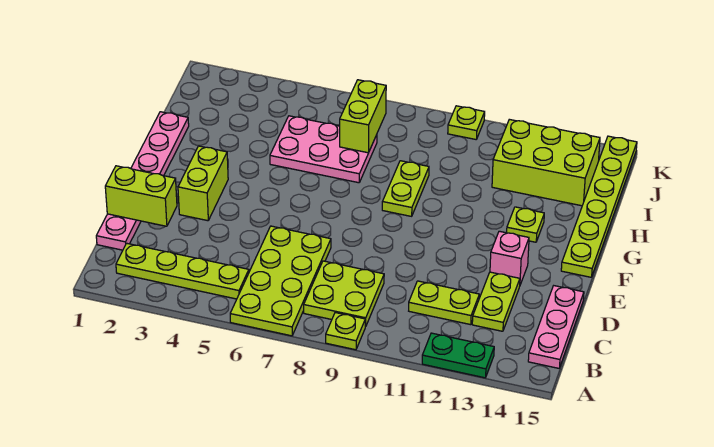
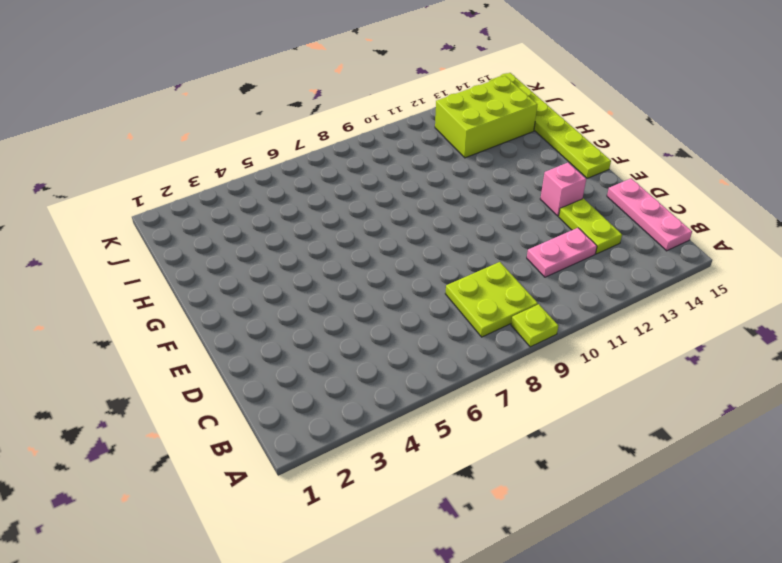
pink 1x2 plate [527,228,597,277] -> lime 1x2 plate [409,281,479,325]
none -> lime 2x4 plate [230,226,331,336]
none -> green 1x2 plate [422,333,494,378]
none -> lime 1x4 plate [116,243,249,299]

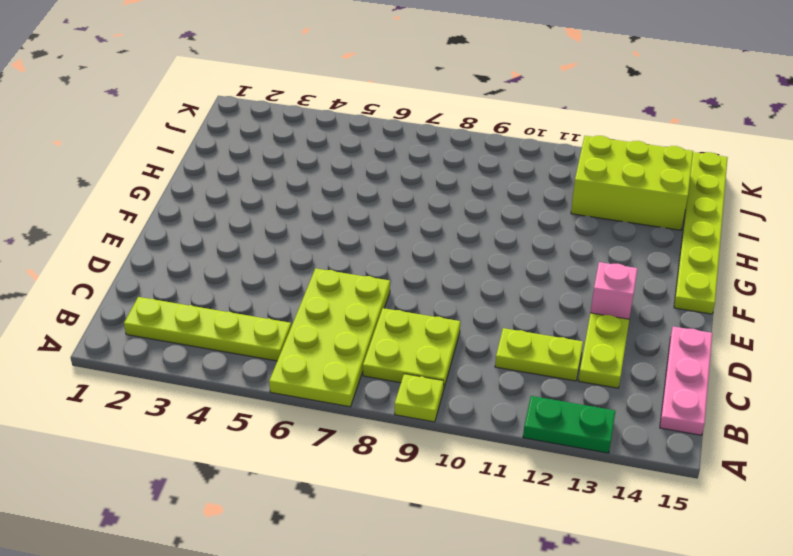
none -> pink 1x6 plate [96,112,189,250]
none -> lime 1x2 brick [178,146,228,221]
none -> lime 1x2 plate [382,161,429,216]

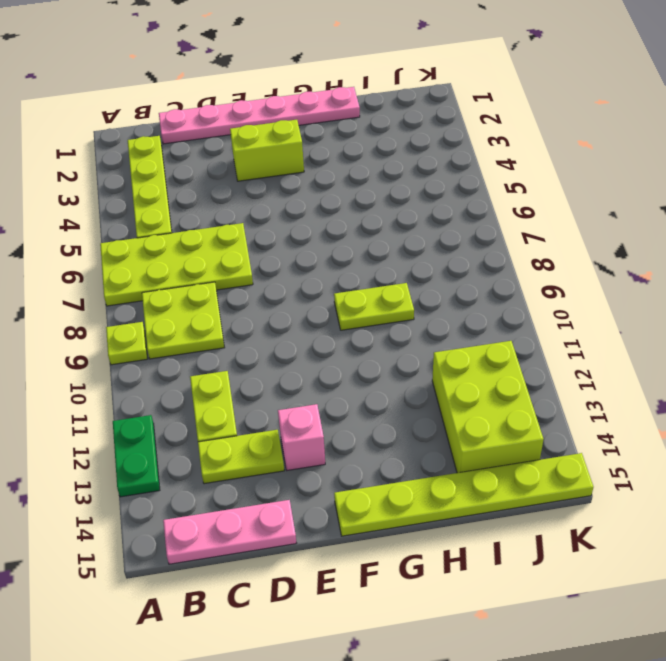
none -> lime 1x1 plate [507,207,544,242]
none -> pink 2x3 plate [270,116,377,183]
none -> lime 1x1 plate [448,106,485,139]

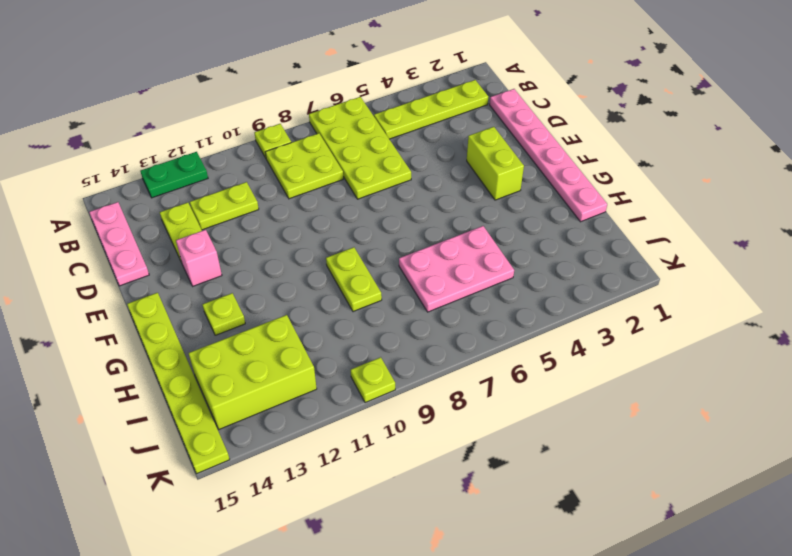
none -> lime 1x2 brick [105,166,177,226]
none -> lime 1x2 brick [340,80,386,153]

